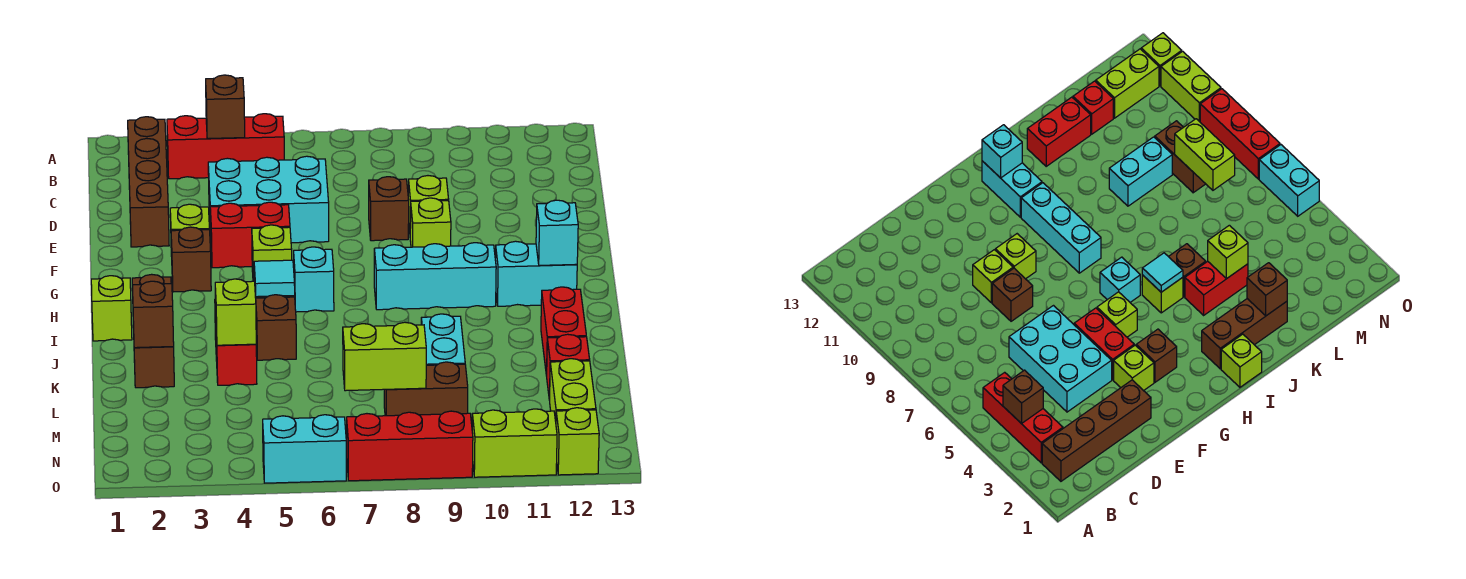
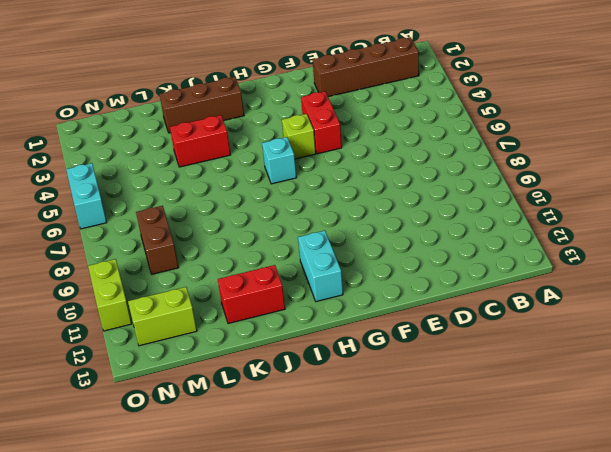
none -> red 1x3 brick [167,114,284,179]
none -> cyan 2x3 brick [208,156,329,243]
none -> brown 1x1 brick [369,177,409,241]
none -> lime 1x1 brick [408,176,449,230]

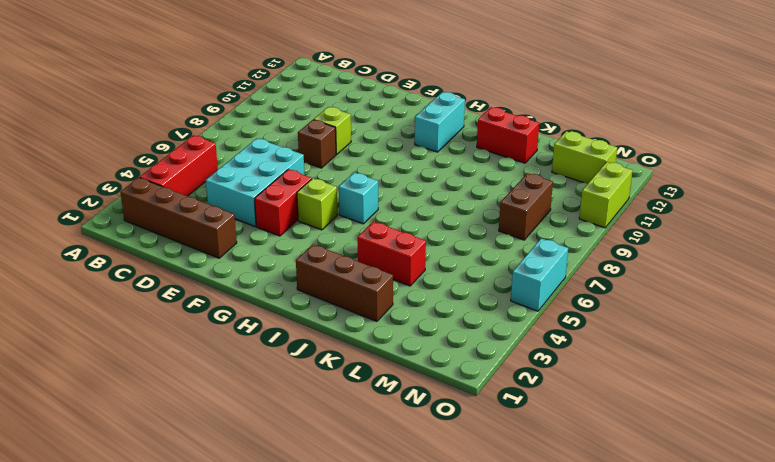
none -> lime 1x1 brick [170,204,209,256]
none -> lime 1x1 brick [410,198,451,247]
none -> brown 1x1 brick [171,227,211,292]
none -> cyan 1x3 brick [374,243,496,310]

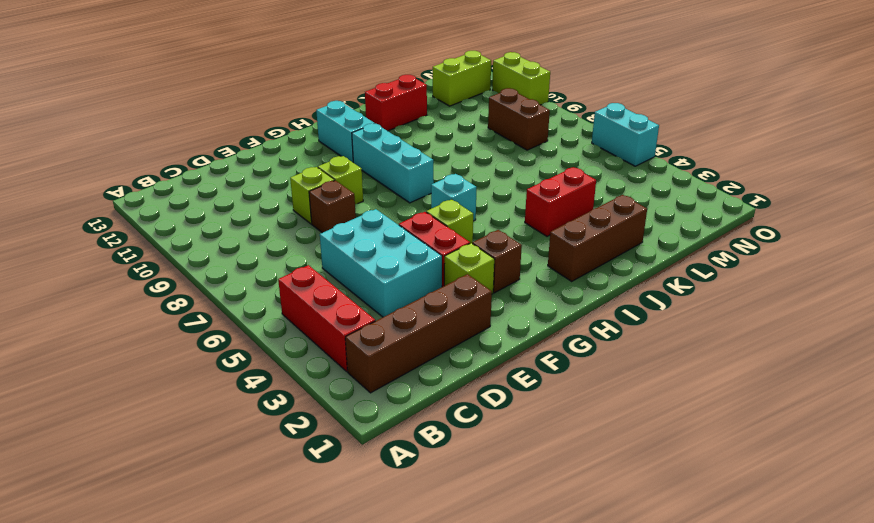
none -> lime 1x1 brick [91,276,132,341]
none -> lime 1x1 brick [1142,275,1183,313]
none -> brown 1x1 brick [256,295,296,360]
none -> cyan 1x2 brick [421,314,465,365]

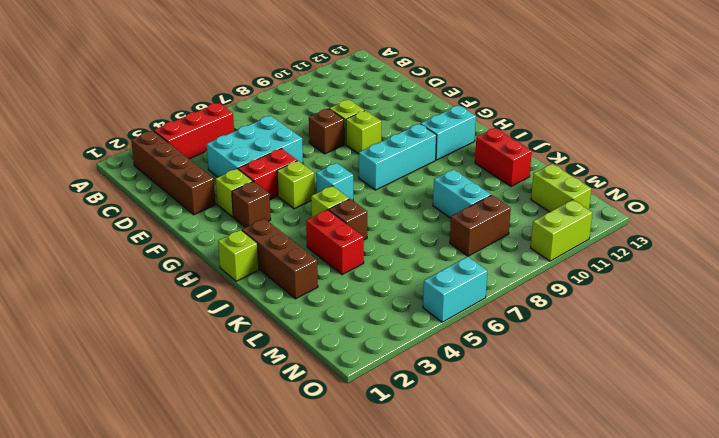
none -> red 1x1 brick [546,334,590,400]
none -> red 1x3 brick [347,411,473,481]
none -> lime 1x1 brick [556,408,599,475]
none -> brown 1x1 brick [206,75,245,139]

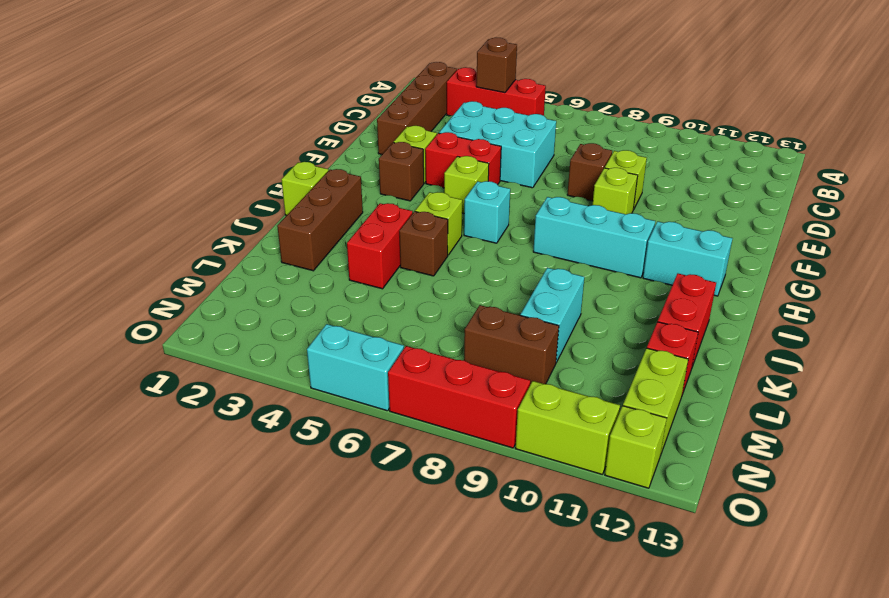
none -> cyan 1x1 brick [536,200,578,265]
none -> cyan 1x1 tile [254,260,295,297]
none -> brown 1x1 brick [132,281,174,348]
none -> lime 1x1 brick [215,279,256,345]

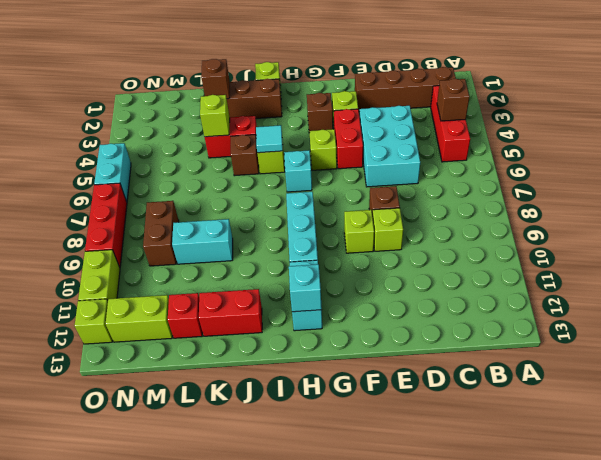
none -> lime 1x2 brick [343,322,426,391]

